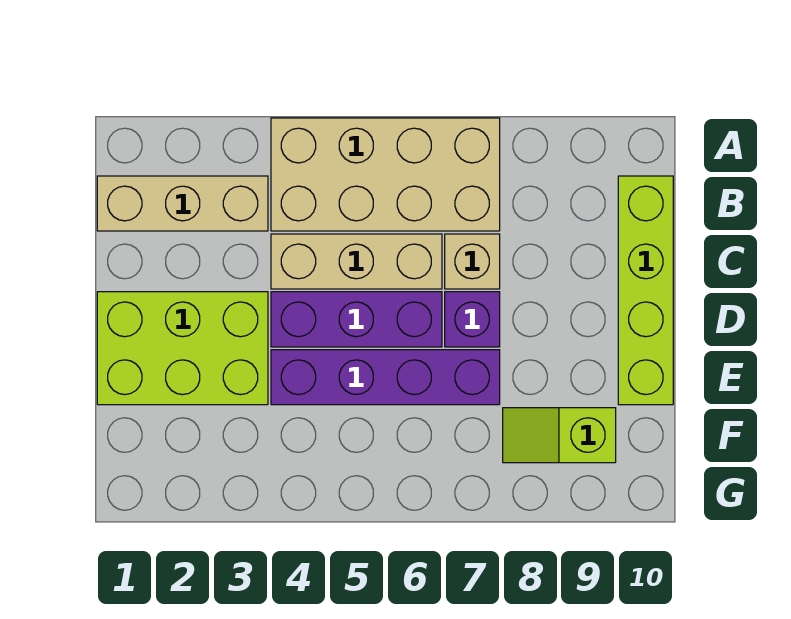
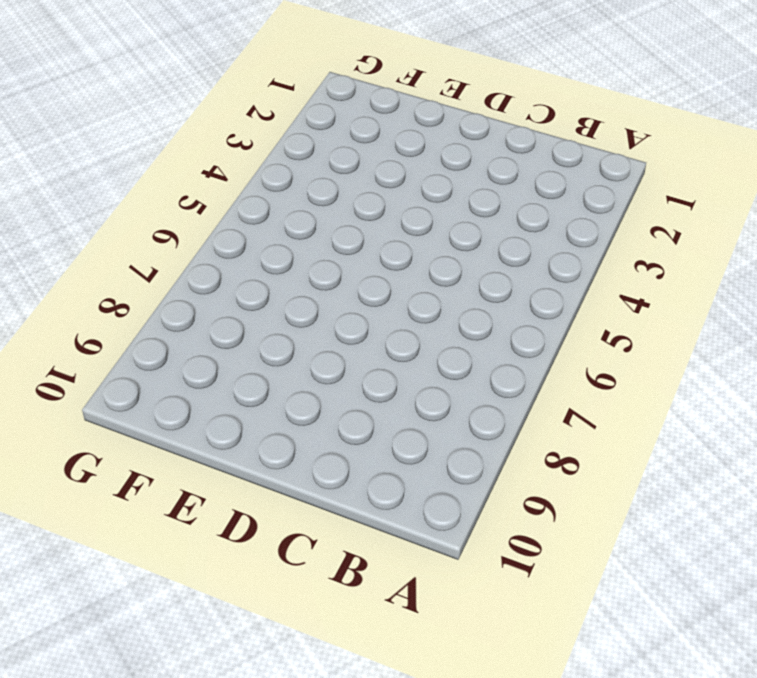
none -> tan 2x4 brick [271,118,500,231]
none -> tan 1x3 brick [97,176,268,231]

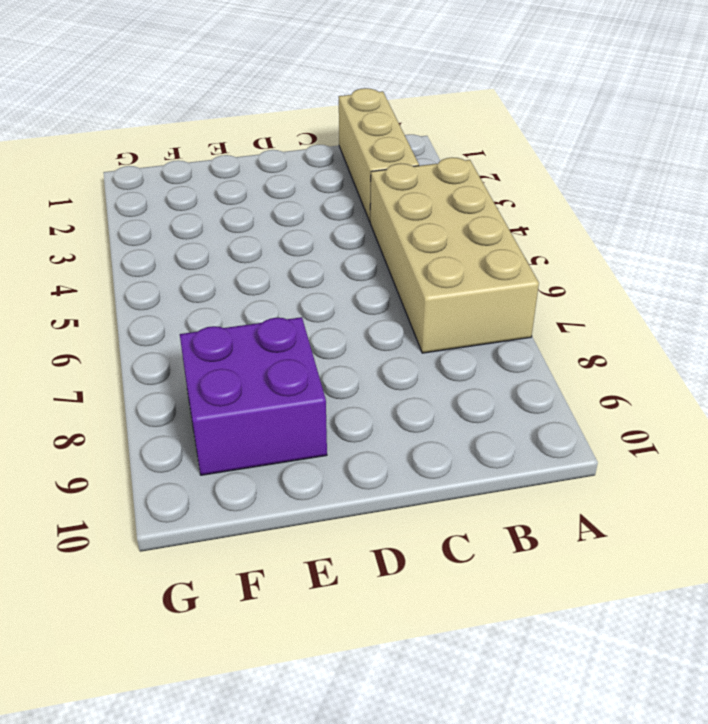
purple 2x2 brick [180,317,327,475] -> lime 1x2 slope [503,408,616,463]
none -> lime 1x4 brick [618,176,673,405]
none -> tan 1x3 brick [271,234,442,289]

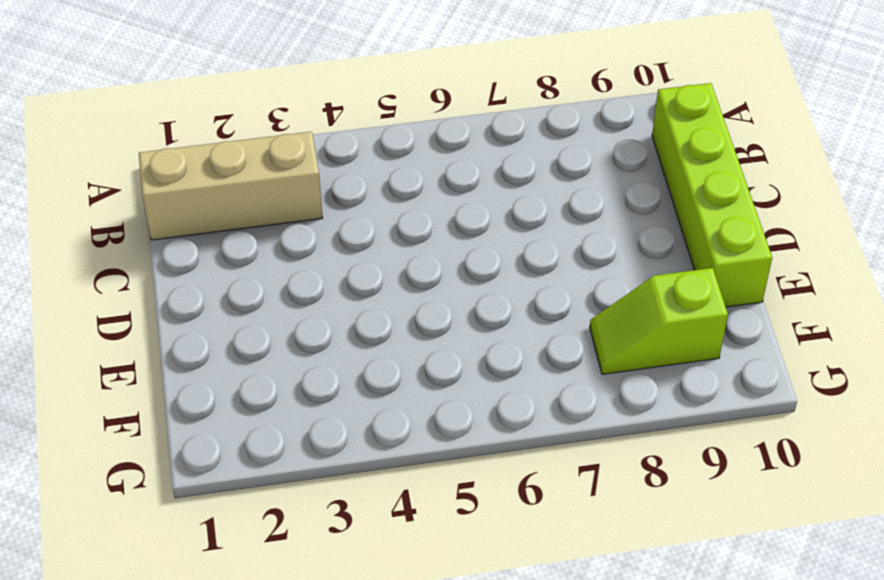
none -> tan 2x4 brick [271,118,500,231]
none -> tan 1x3 brick [271,234,442,289]

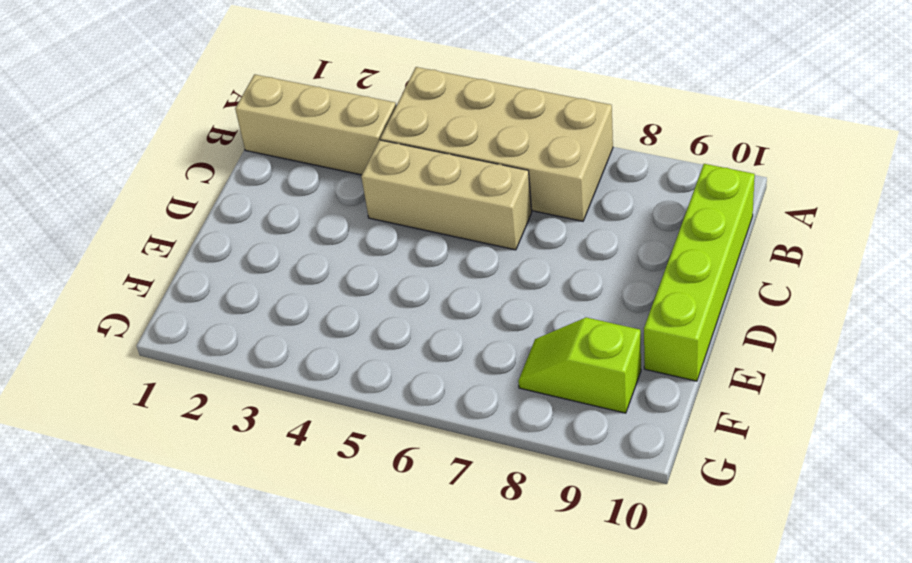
none -> tan 1x1 brick [445,234,500,289]
none -> lime 2x3 brick [97,292,268,405]

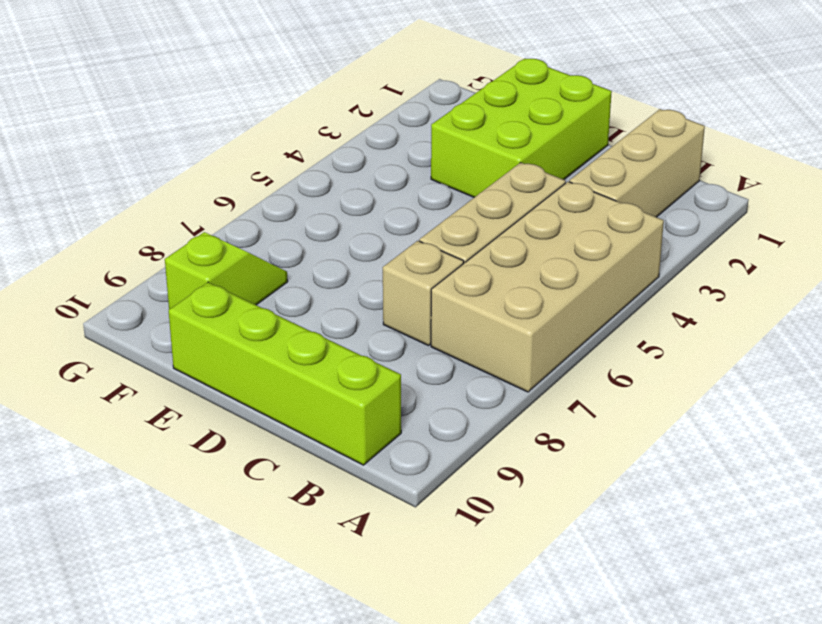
none -> purple 1x3 brick [271,292,442,347]
none -> purple 1x1 brick [445,292,500,347]

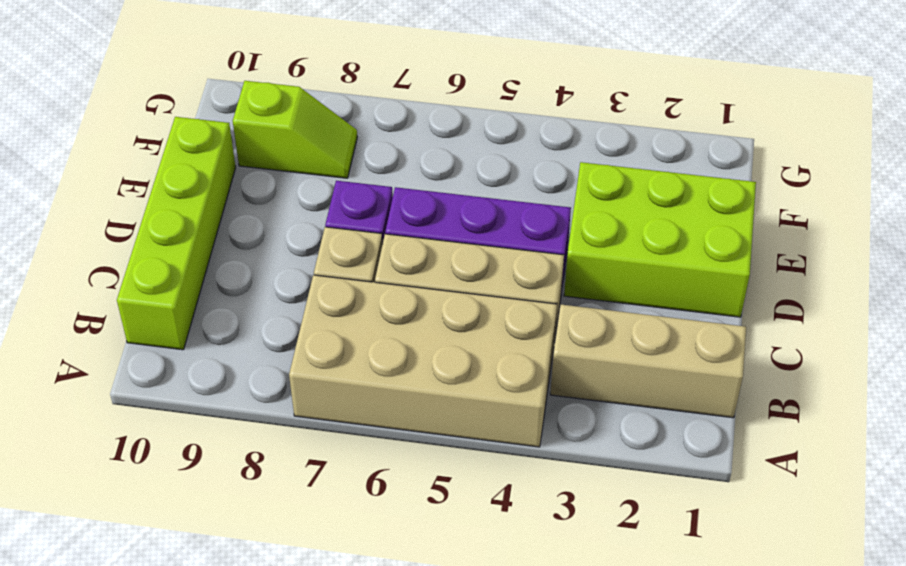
none -> purple 1x4 brick [271,350,500,405]

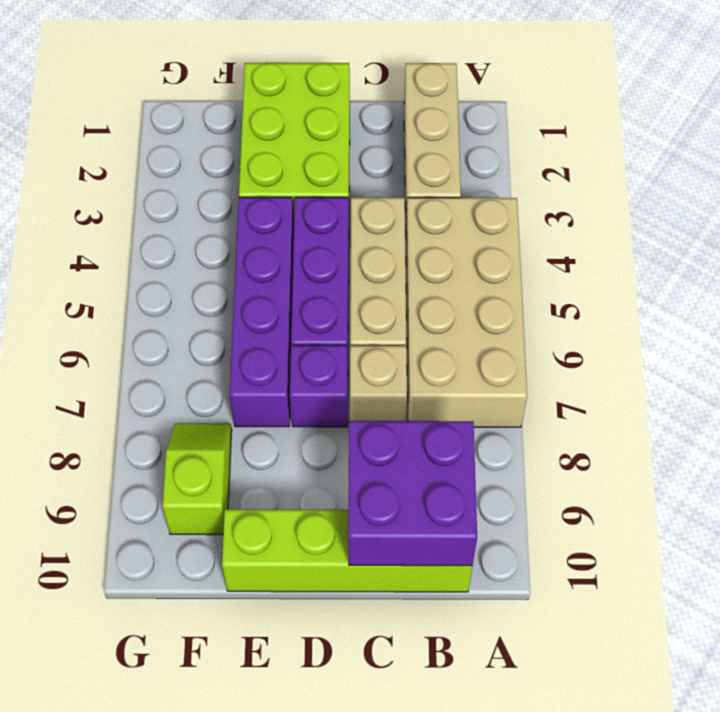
purple 2x2 brick [348,421,477,566] -> none

